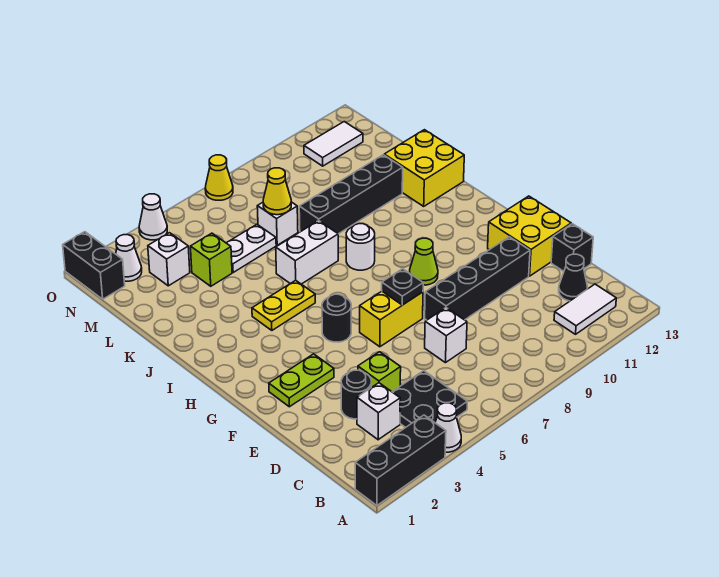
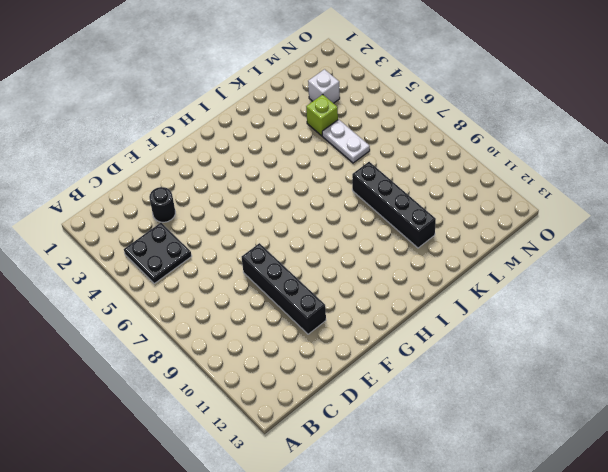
none -> black 1x3 brick [355,415,446,505]
none -> white 1x1 cone [435,403,461,452]
none -> white 1x2 tile [554,284,616,334]
none -> white 1x1 brick [357,383,400,440]

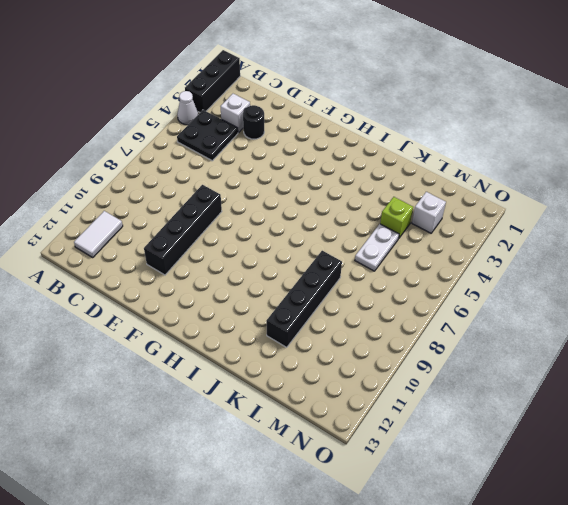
none -> black 1x1 cone [559,254,588,301]
none -> lime 1x1 brick [358,352,401,392]
none -> white 1x1 brick [425,308,467,363]
none -> black 1x1 brick [551,224,593,271]

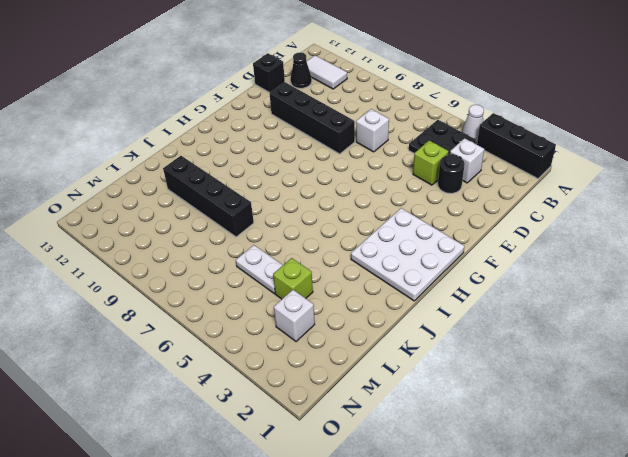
white 3x3 plate [351,208,464,301] -> none
none -> yellow 2x2 brick [488,196,571,276]
none -> lime 1x2 plate [269,354,334,407]
none -> yellow 1x2 brick [360,291,423,347]
none -> black 1x1 round brick [322,294,351,342]

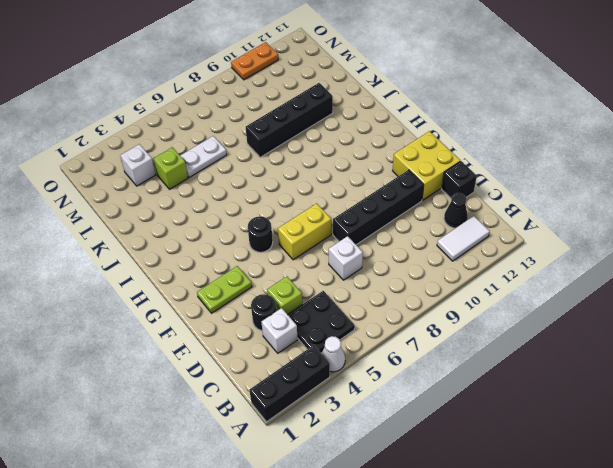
orange 1x2 plate [231,42,278,80] -> none
none -> lime 1x1 cone [410,238,438,285]
none -> yellow 1x2 plate [252,280,315,330]
none -> white 1x1 round brick [346,224,375,270]
none -> white 1x2 brick [276,221,338,284]

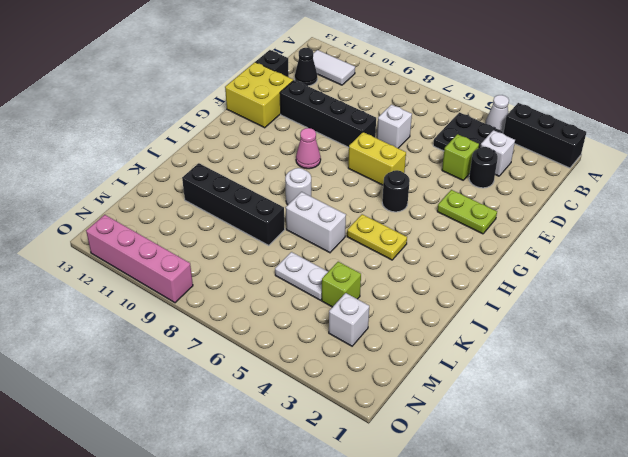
pink 1x1 cone [296,128,321,169] -> lime 1x1 cone [410,238,438,285]
pink 1x4 brick [86,215,193,303] -> none
none -> yellow 2x2 brick [384,130,464,206]
none -> white 1x1 brick [257,202,298,245]
none -> black 1x2 brick [63,232,125,299]
none -> white 1x1 cone [116,235,142,281]

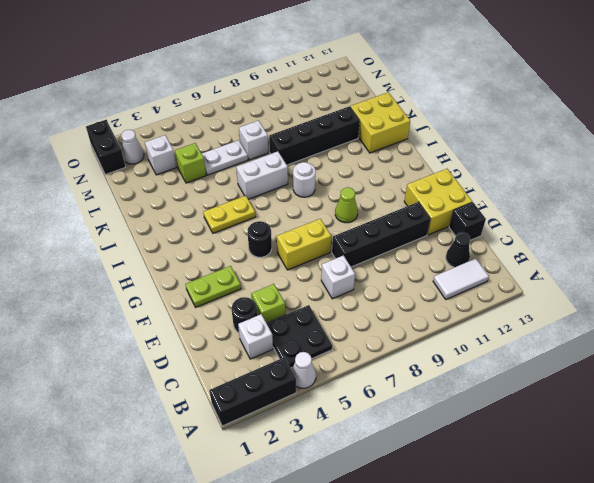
none -> white 1x2 tile [304,122,363,166]
none -> white 1x1 cone [139,194,167,240]
none -> yellow 1x1 cone [205,155,233,200]
none -> black 1x1 plate [382,269,423,305]

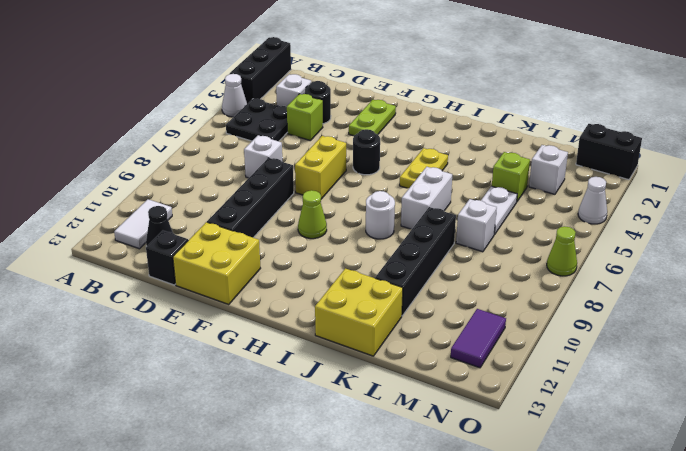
purple 1x2 tile [451,309,506,368] -> white 1x2 tile [304,122,363,166]
lime 1x1 cone [547,226,577,276] -> yellow 1x1 cone [205,155,233,200]
none -> white 1x1 cone [116,235,142,281]
none -> black 1x1 plate [382,269,423,305]
none -> yellow 1x1 cone [263,168,291,215]

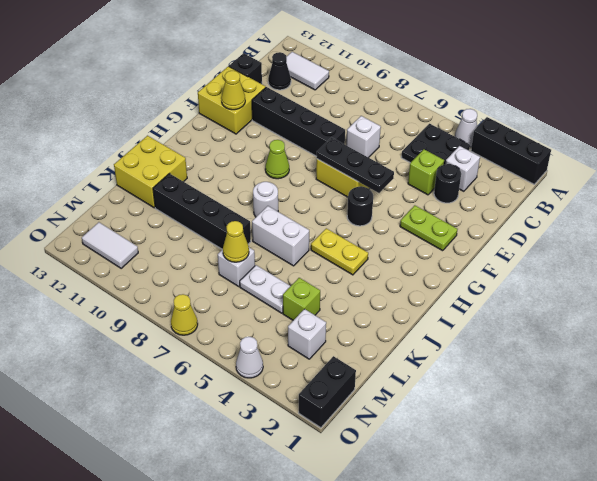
black 1x3 plate [317,138,394,193] -> black 1x1 plate [382,269,423,305]
yellow 1x1 cone [221,71,245,110] -> none
none -> white 1x1 cone [116,235,142,281]

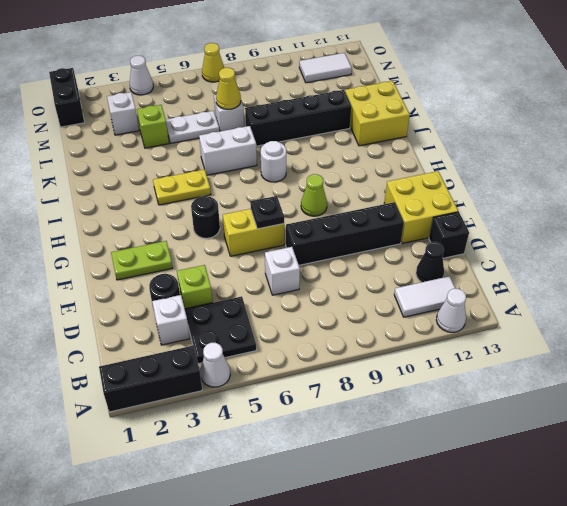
white 1x1 cone [436,289,466,332] -> white 1x1 cone moved to [116,235,142,281]

